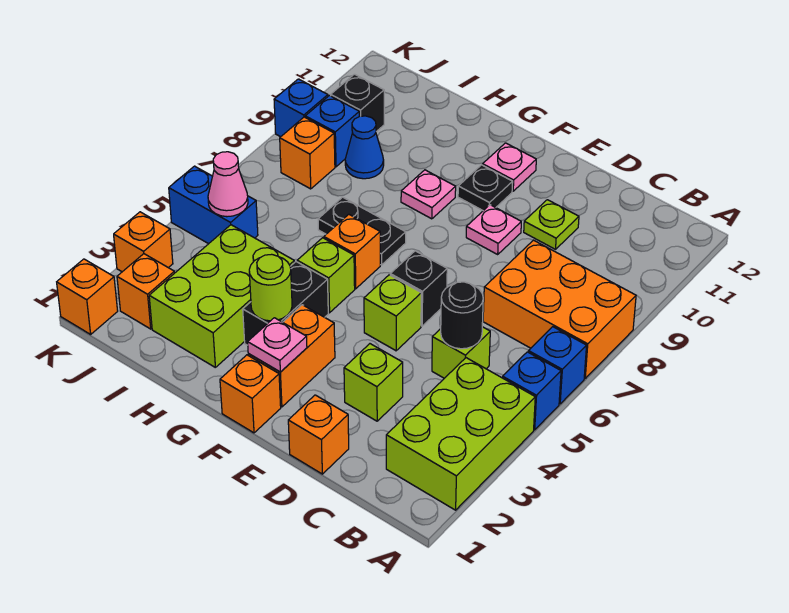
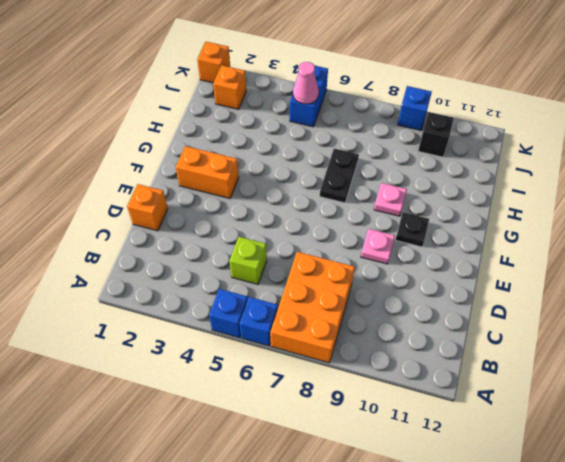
none -> lime 2x3 brick [386,358,535,510]
none -> lime 1x1 brick [344,344,403,421]
none -> lime 1x1 plate [524,200,579,249]
none -> lime 1x1 brick [364,275,421,351]

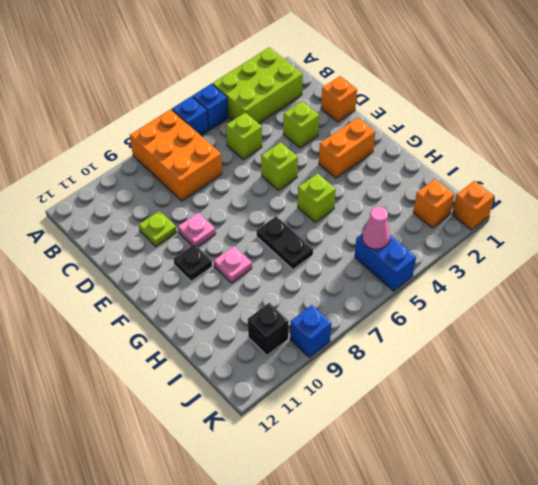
none -> black 1x1 brick [390,251,447,326]
none -> orange 1x1 brick [220,355,281,433]
none -> pink 1x1 plate [483,143,536,191]
none -> black 1x2 brick [243,262,328,345]

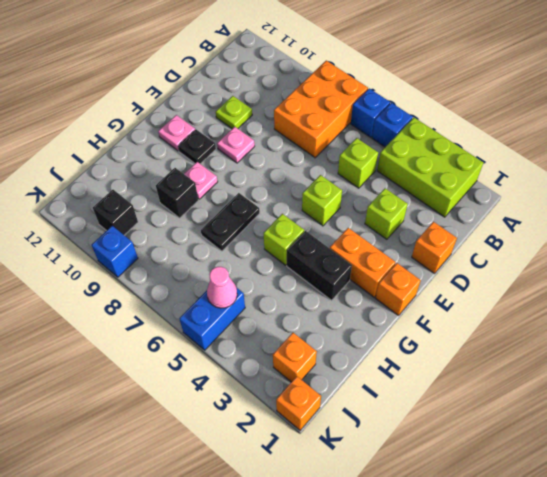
black 1x1 brick [156,168,198,218] -> black 1x1 brick moved to [390,251,447,326]
none -> orange 1x1 brick [324,214,380,289]
none -> lime 2x3 brick [149,225,294,367]
none -> blue 1x1 cone [345,116,384,179]
none -> orange 1x1 brick [280,117,335,189]

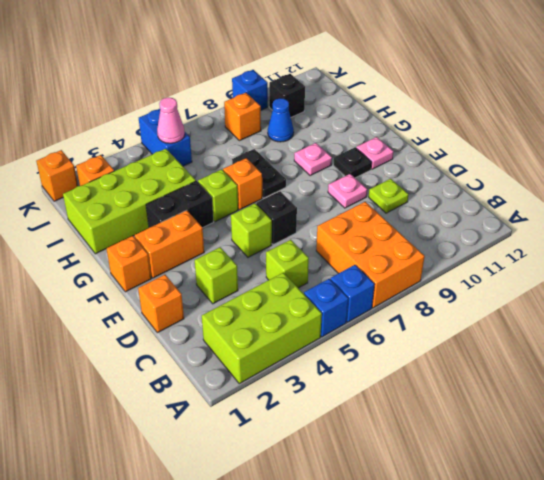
lime 2x4 brick [63,149,196,254] -> lime 2x3 brick [149,225,294,367]
none -> blue 1x1 brick [305,96,359,167]
none -> orange 1x1 brick [114,212,173,272]
none -> black 1x1 round brick [441,282,483,349]
none -> pink 1x1 plate [248,318,307,372]

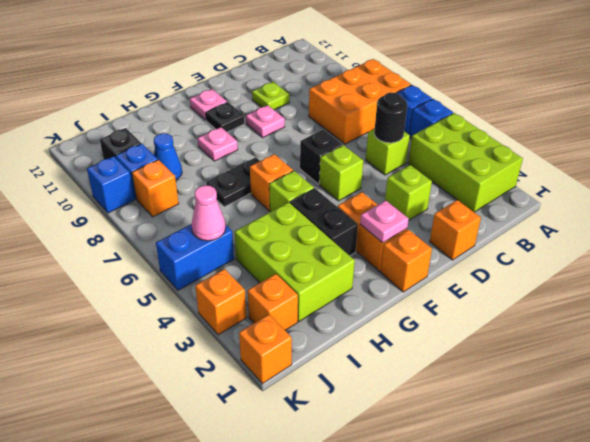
none -> lime 1x1 round brick [249,254,292,321]

